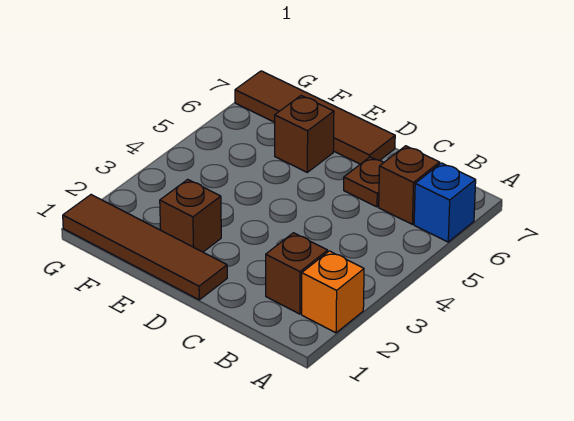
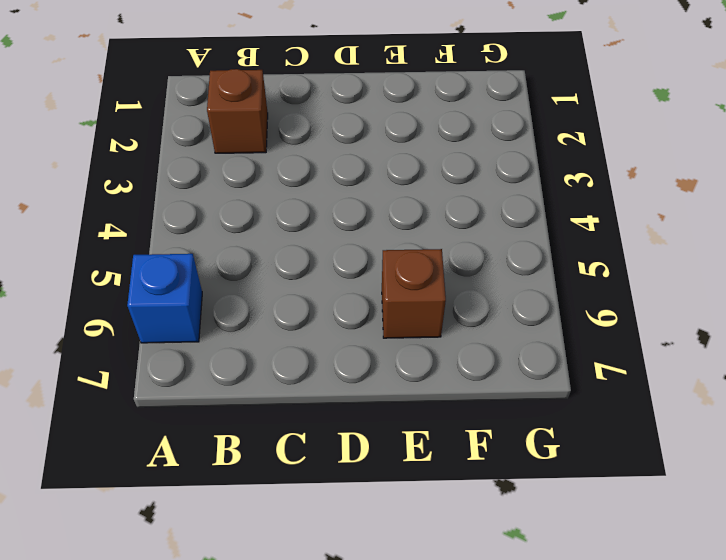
none -> orange 1x1 brick [302,251,364,333]
none -> brown 1x1 brick [379,146,440,224]

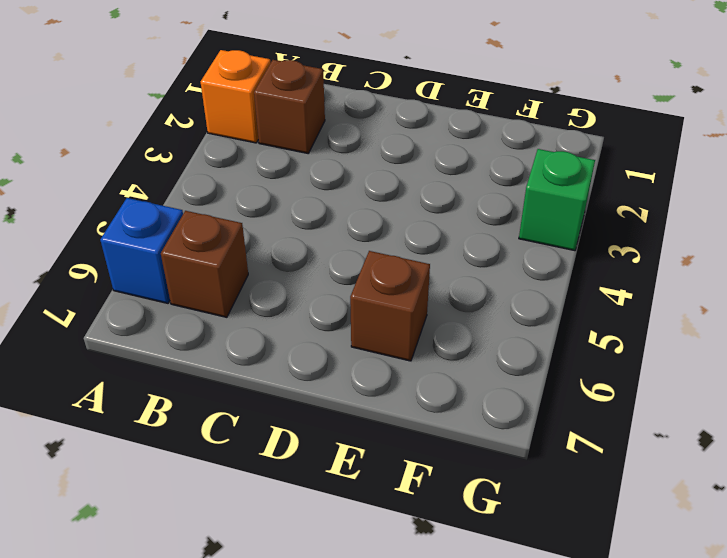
green 1x1 brick [519,149,595,251] -> none
none -> brown 1x1 plate [344,157,384,207]
none -> brown 1x4 tile [63,195,227,300]

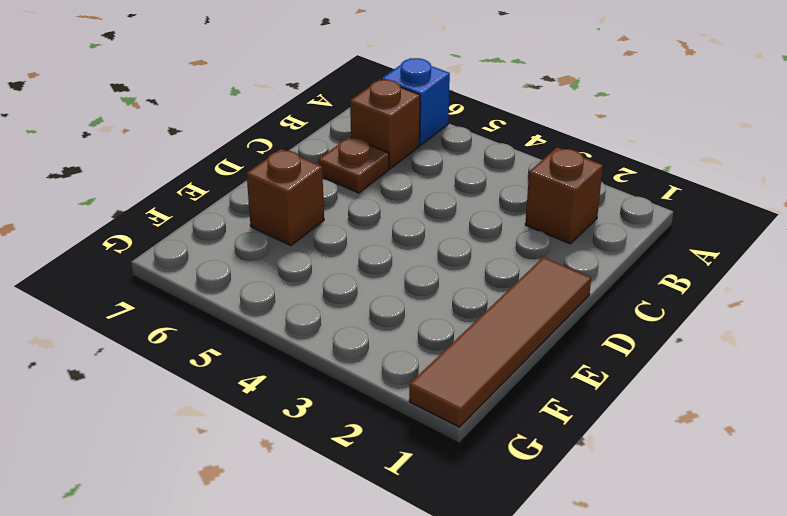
none -> orange 1x1 brick [302,251,364,333]
none -> brown 1x4 tile [235,71,395,164]

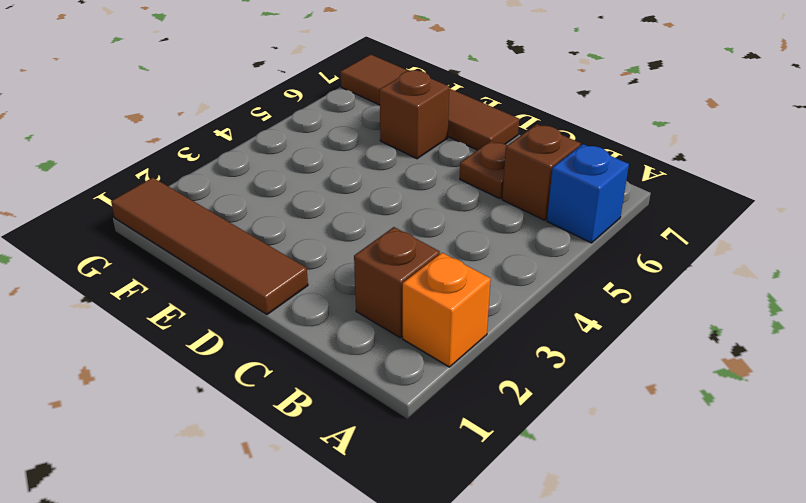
none -> brown 1x1 brick [160,179,221,252]

